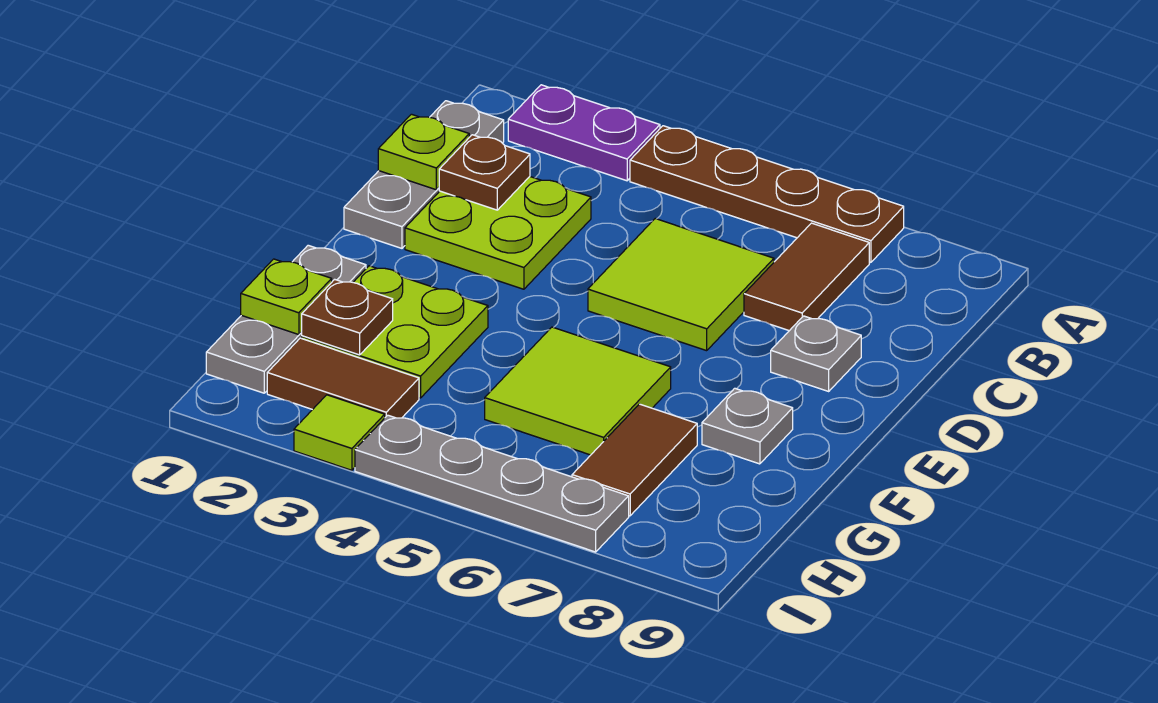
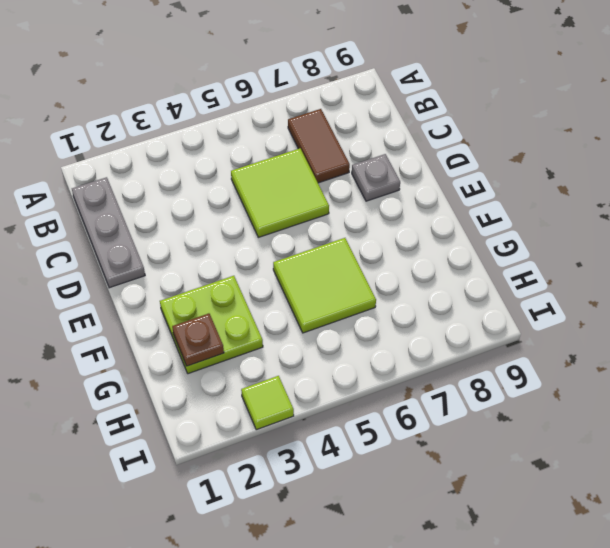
none -> purple 1x2 plate [508,85,660,181]
none -> brown 1x4 plate [630,126,904,262]
none -> lime 2x2 plate [405,177,591,289]

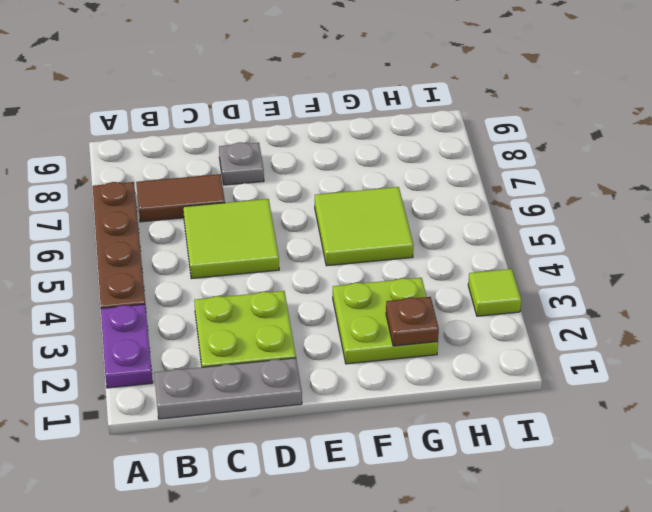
none -> grey 1x3 plate [206,245,366,393]
none -> grey 1x1 plate [702,388,793,464]
none -> brown 1x2 tile [572,404,697,516]

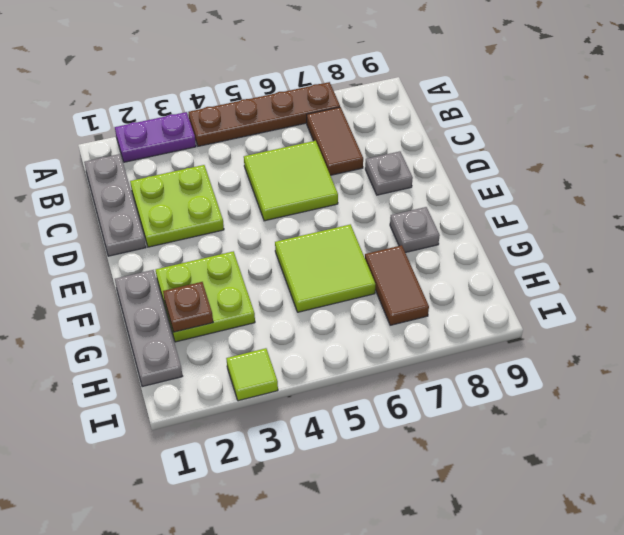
none -> brown 1x2 tile [267,338,419,418]
none -> grey 1x4 plate [355,415,629,552]
none -> lime 1x1 plate [378,114,469,190]

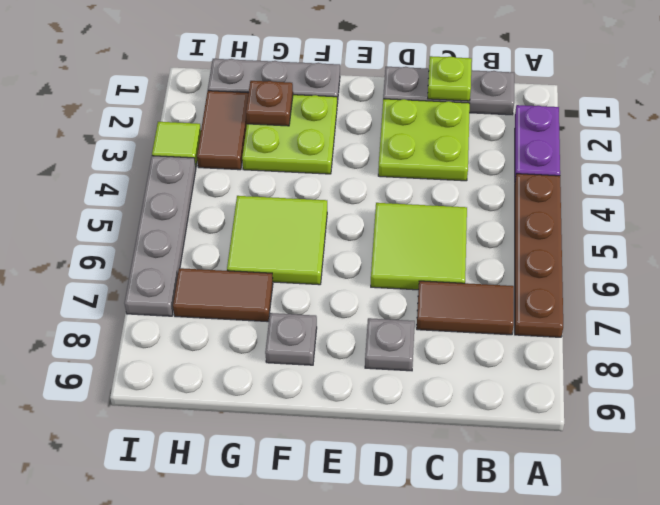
none -> brown 1x1 plate [439,135,530,210]
none -> lime 1x1 plate [241,259,332,335]

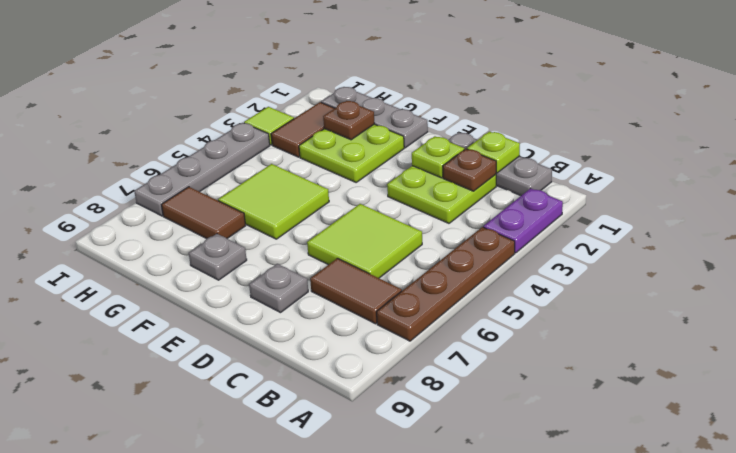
lime 1x1 plate [412,136,464,178] -> lime 1x1 plate moved to [241,259,332,335]

